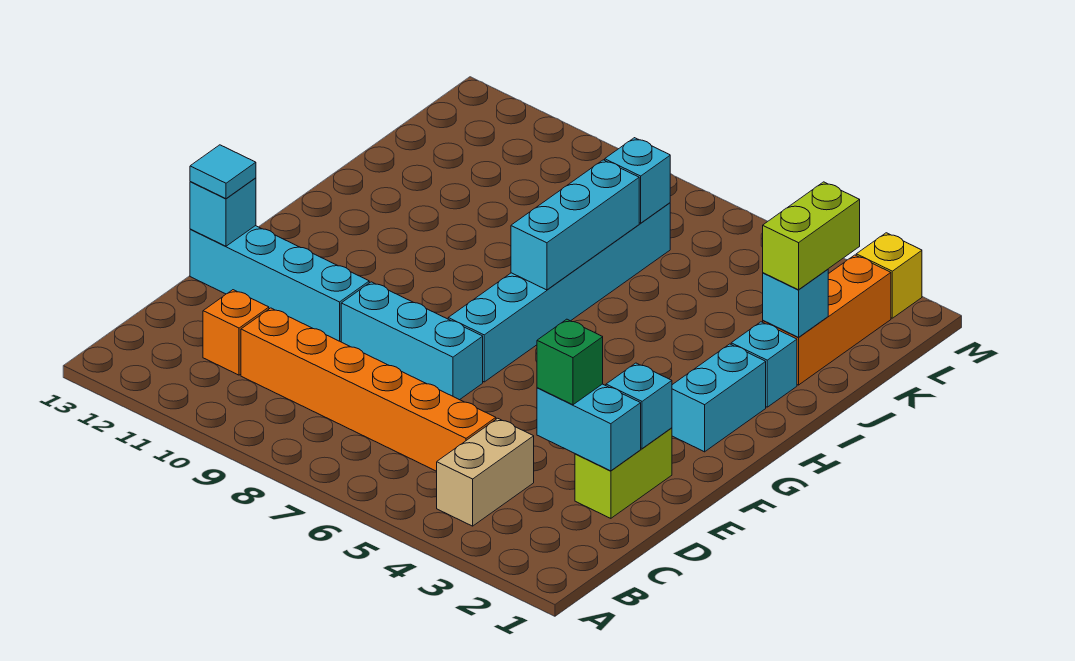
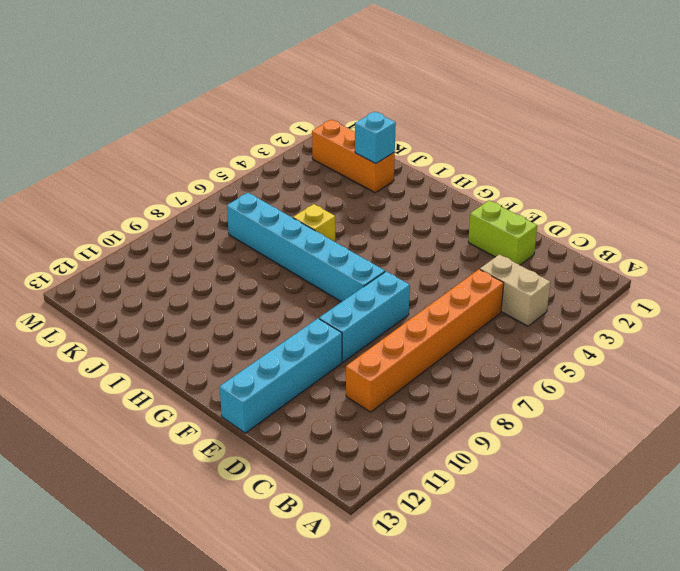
yellow 1x1 brick [293,204,335,242] -> yellow 1x1 brick moved to [856,233,922,318]
none -> orange 1x1 brick [203,290,269,375]
none -> cyan 1x2 brick [672,344,766,452]
none -> cyan 1x1 brick [731,322,797,407]

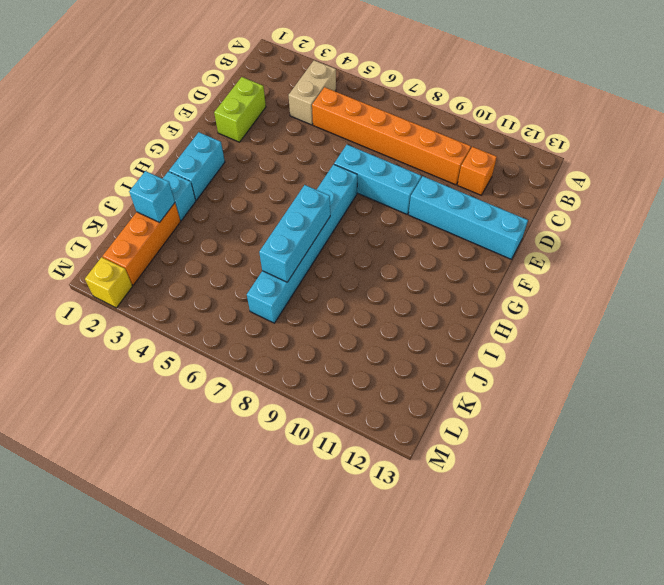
none -> cyan 1x2 brick [537,384,641,471]
none -> cyan 1x1 brick [606,363,672,449]
none -> cyan 1x1 brick [190,178,256,246]

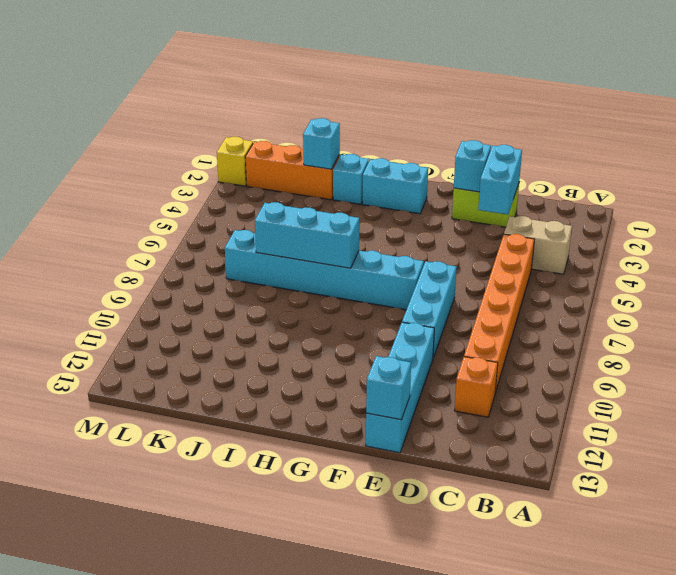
none -> cyan 1x1 brick [605,138,670,223]
none -> green 1x1 brick [537,319,603,405]
none -> cyan 1x1 tile [190,145,256,199]

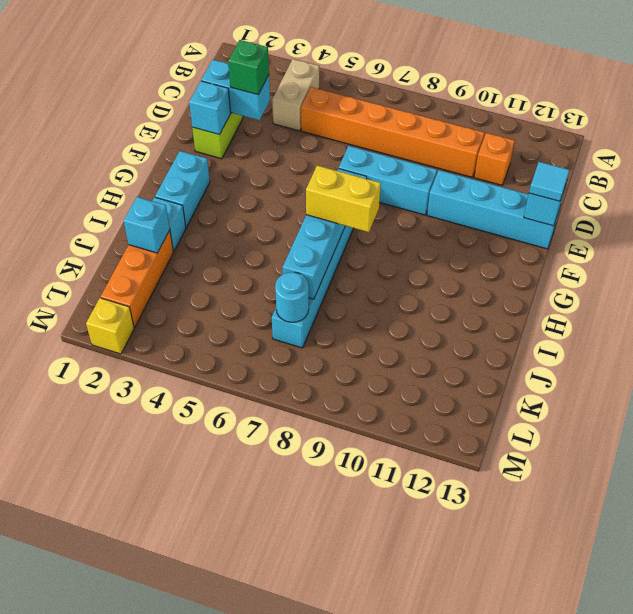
yellow 1x2 brick [306,165,381,232] -> none
cyan 1x1 round brick [275,272,309,322] -> cyan 1x1 brick [605,138,670,223]
none -> lime 1x2 brick [763,182,860,290]

